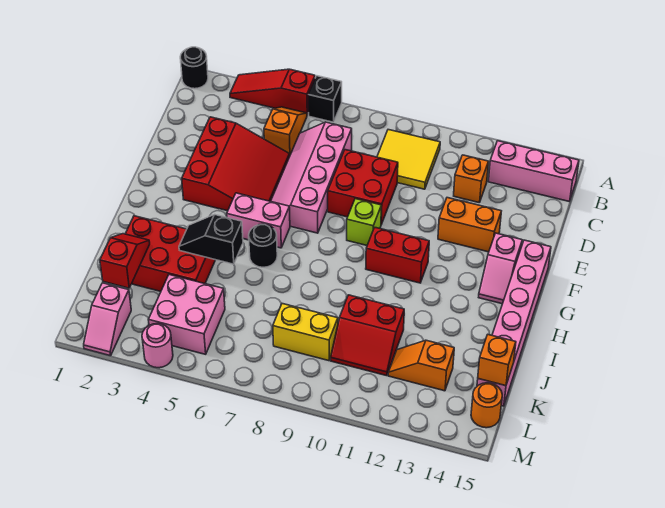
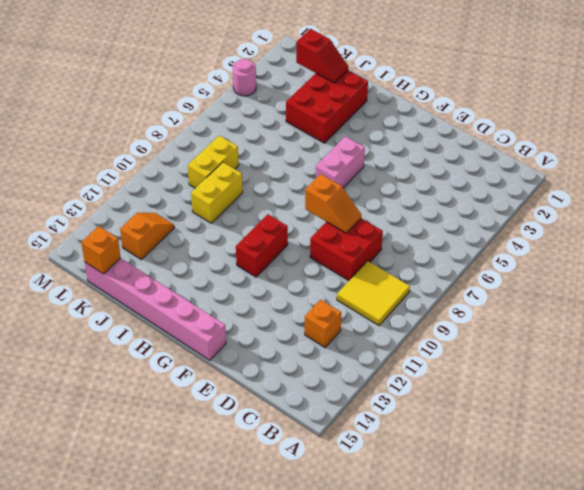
orange 1x2 slope [305,174,361,233] -> orange 1x2 slope moved to [264,107,307,155]
yellow 1x2 brick [191,162,243,223] -> red 2x2 slope [331,295,404,376]
none -> black 1x1 round brick [180,47,208,89]
none -> red 1x3 slope [230,69,315,115]
none -> black 1x1 brick [308,76,342,122]

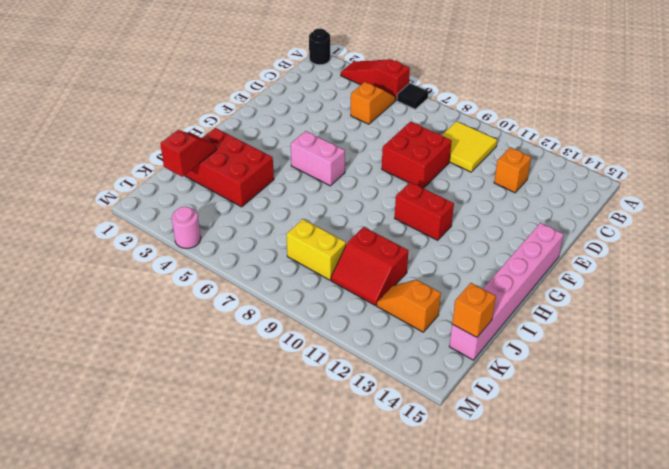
black 1x1 tile [397,83,428,109] -> black 1x1 brick [308,76,342,122]
none -> pink 1x3 brick [488,141,579,201]
none -> pink 2x4 slope [271,122,352,233]
none -> red 3x3 slope [182,117,290,211]

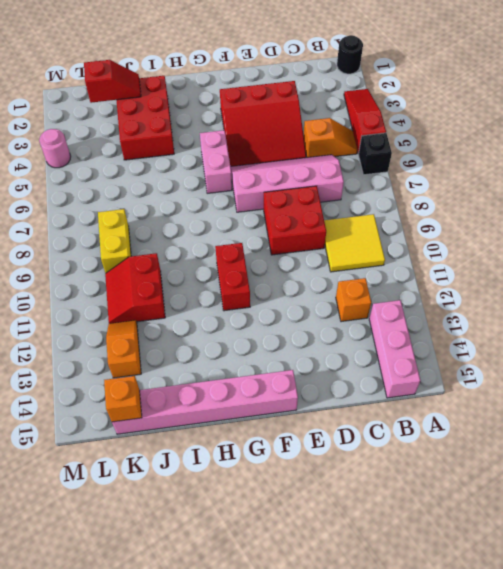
none -> orange 1x2 brick [438,198,501,252]
none -> lime 1x1 brick [347,199,381,245]
none -> pink 1x2 slope [479,233,522,304]

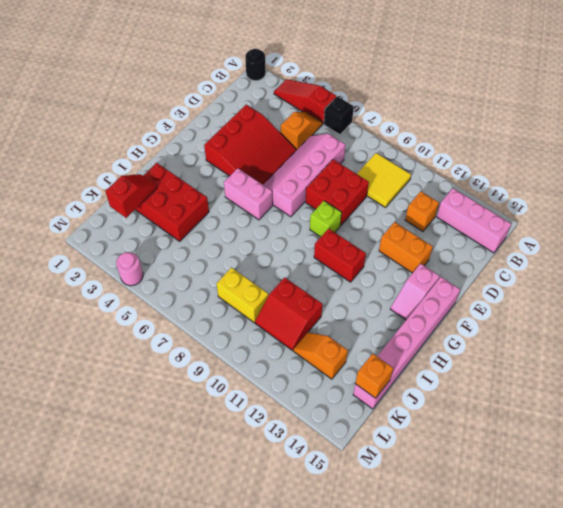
none -> black 1x1 round brick [249,224,277,267]
none -> pink 2x2 brick [149,275,225,354]
none -> pink 1x2 slope [84,283,131,356]

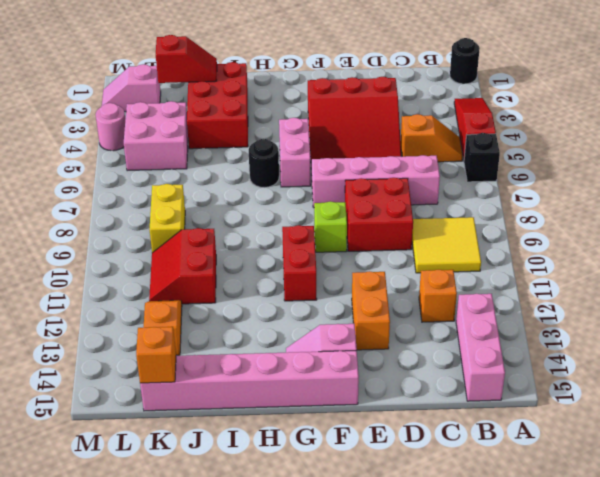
none -> orange 1x1 round brick [471,383,502,428]
none -> black 1x2 slope [179,215,243,264]

